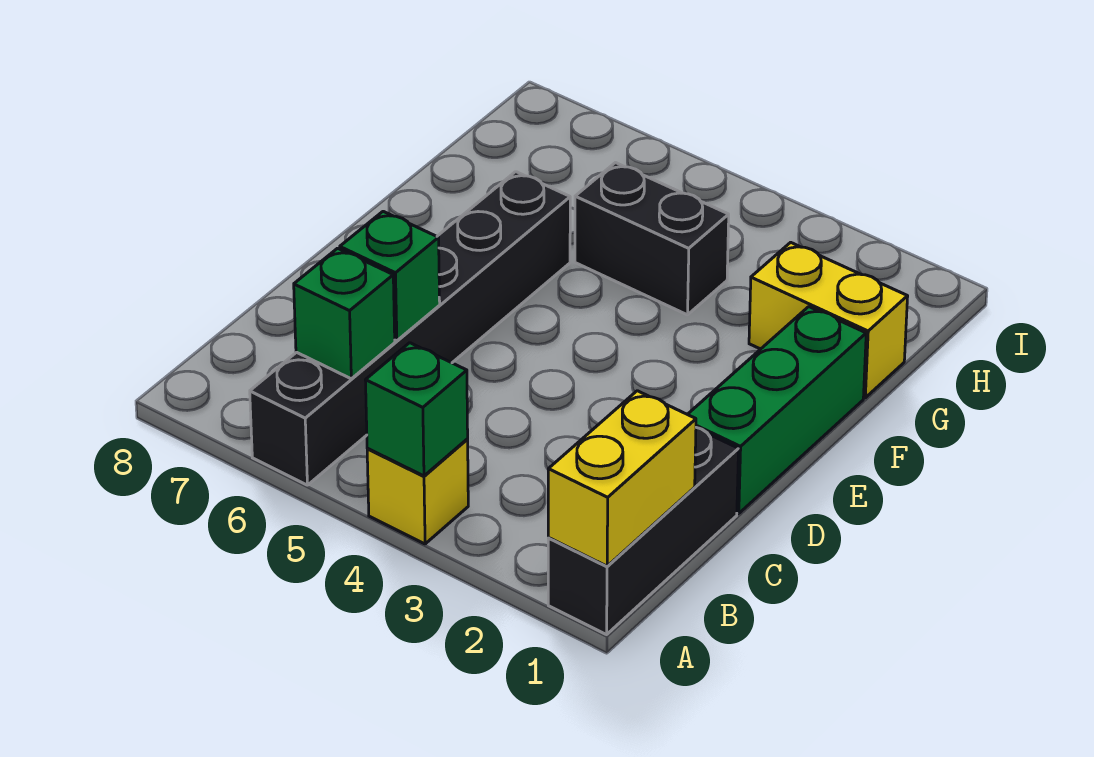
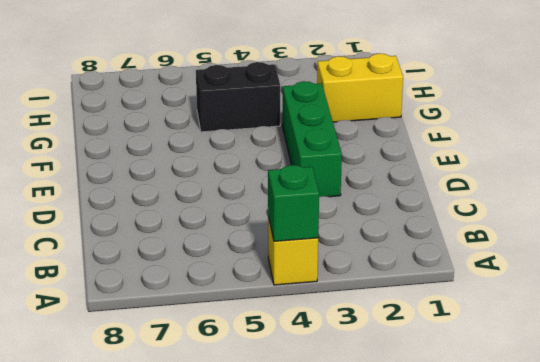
green 1x3 brick [282,81,342,197] -> green 1x3 brick moved to [688,307,866,514]
none -> black 1x3 brick [548,428,738,635]
none -> black 1x6 brick [250,172,570,485]

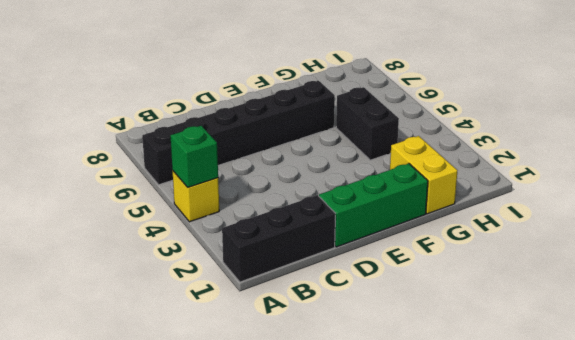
none -> yellow 1x2 brick [548,391,696,566]
none -> green 1x1 brick [294,248,395,379]

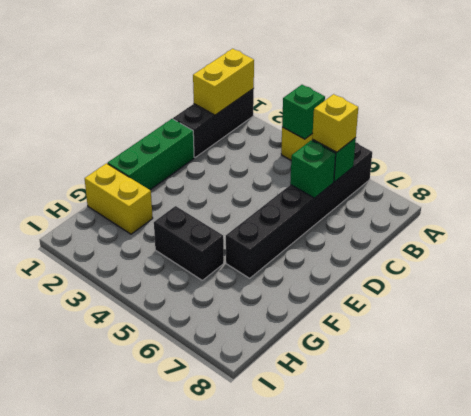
yellow 1x1 brick [312,94,358,152] -> none

